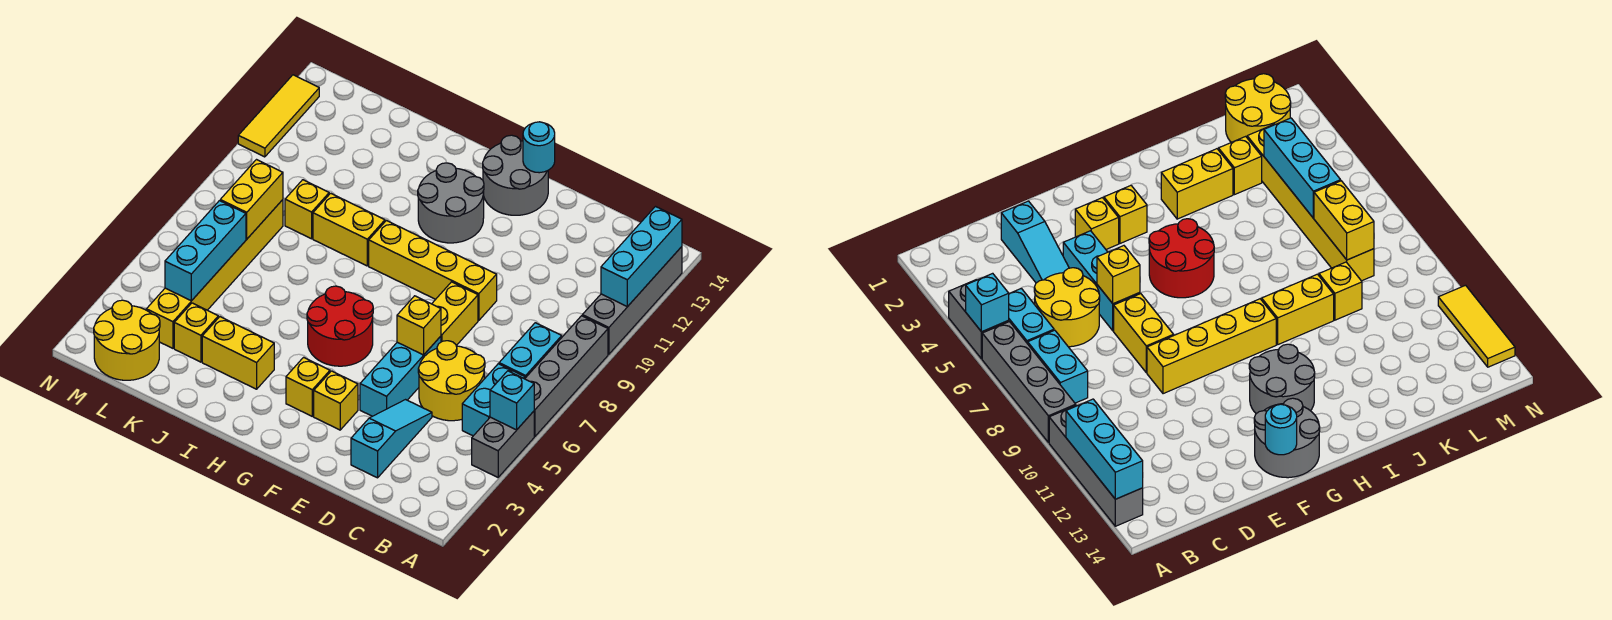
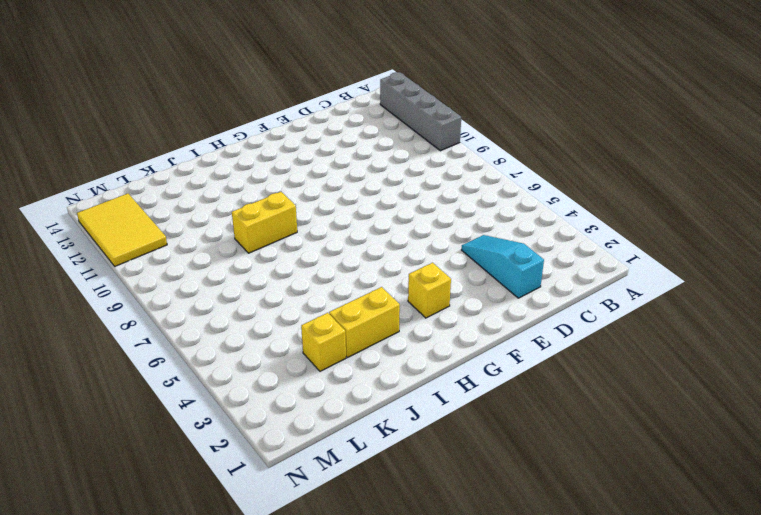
yellow 2x3 tile [77,193,167,266] -> yellow 1x3 tile [238,75,319,157]
none -> grey 1x2 brick [472,411,534,477]
none -> grey 1x4 brick [525,316,608,436]
none -> cyan 1x2 brick [462,364,525,436]

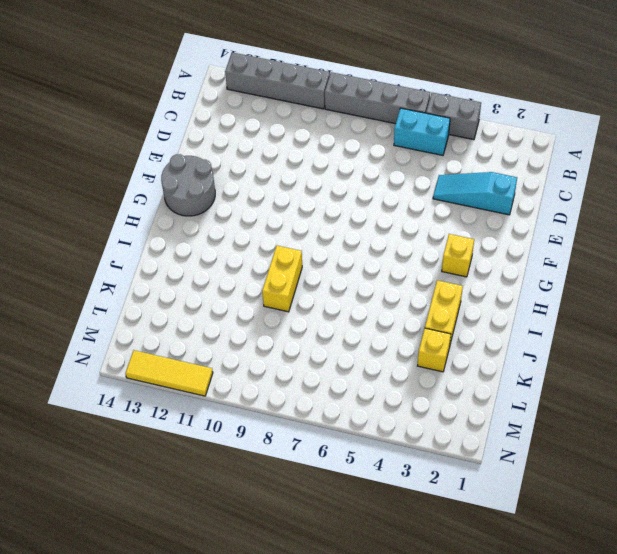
none -> cyan 1x2 brick [499,323,562,378]
none -> yellow 2x2 round brick [418,341,485,421]
none -> cyan 1x3 brick [360,336,441,416]

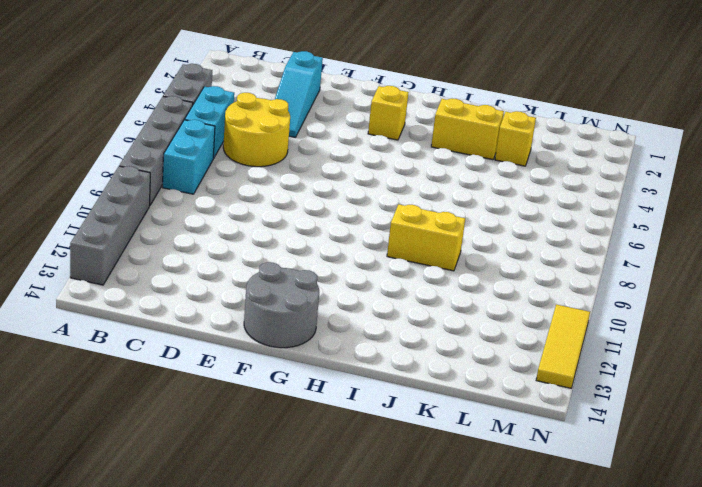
none -> cyan 1x3 brick [360,336,441,416]
none -> yellow 1x2 brick [432,282,478,346]
none -> yellow 1x4 brick [369,221,497,320]

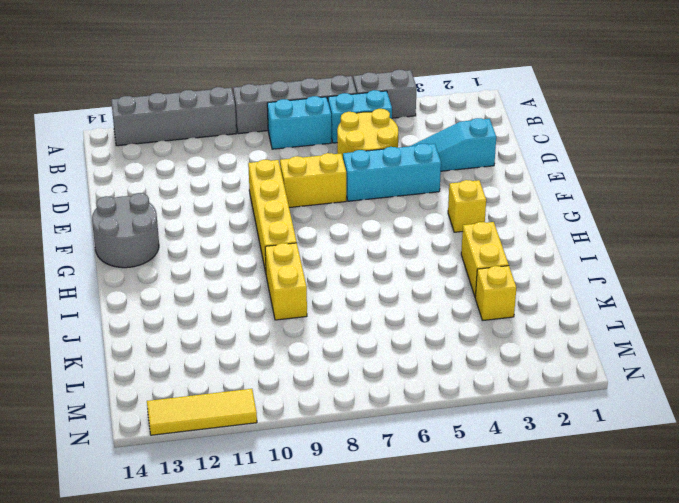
none -> yellow 1x1 brick [314,371,358,430]
none -> red 2x2 round brick [307,286,373,366]
none -> grey 2x2 round brick [418,163,484,243]

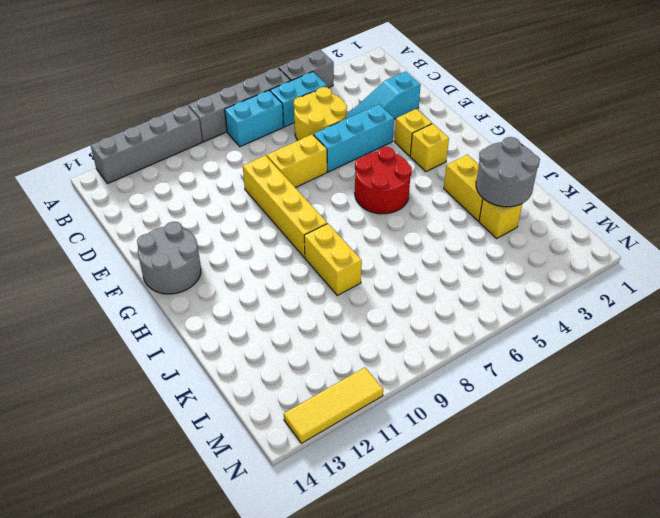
grey 2x2 round brick [476,137,540,207] -> grey 2x2 round brick moved to [418,163,484,243]
none -> yellow 1x1 brick [285,180,329,239]
none -> yellow 2x2 round brick [94,300,160,380]
none -> yellow 1x6 brick [146,200,283,348]

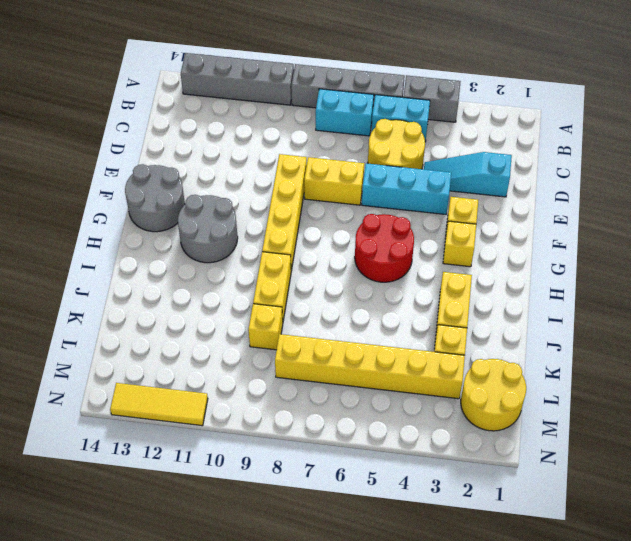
none -> cyan 1x1 brick [490,371,534,430]
none -> cyan 1x3 brick [601,207,682,307]
none -> yellow 1x1 brick [397,296,441,355]

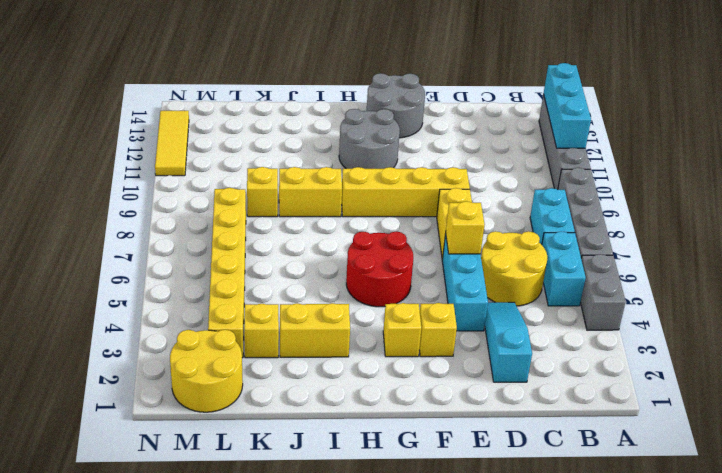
none -> cyan 1x1 brick [490,371,534,430]
none -> cyan 1x1 round brick [523,122,555,173]
none -> cyan 1x3 brick [165,201,246,301]

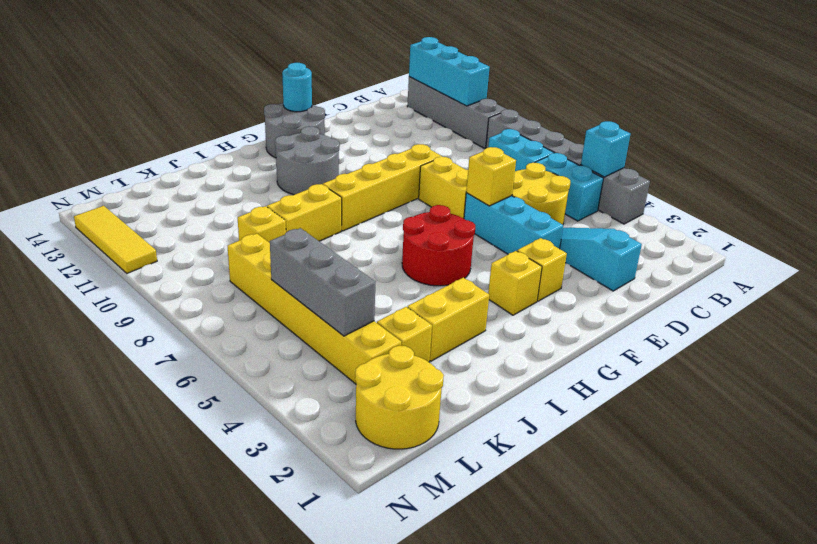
grey 1x3 brick [270,228,375,336] -> cyan 1x3 brick [165,201,246,301]
none -> yellow 1x2 brick [220,160,283,239]

